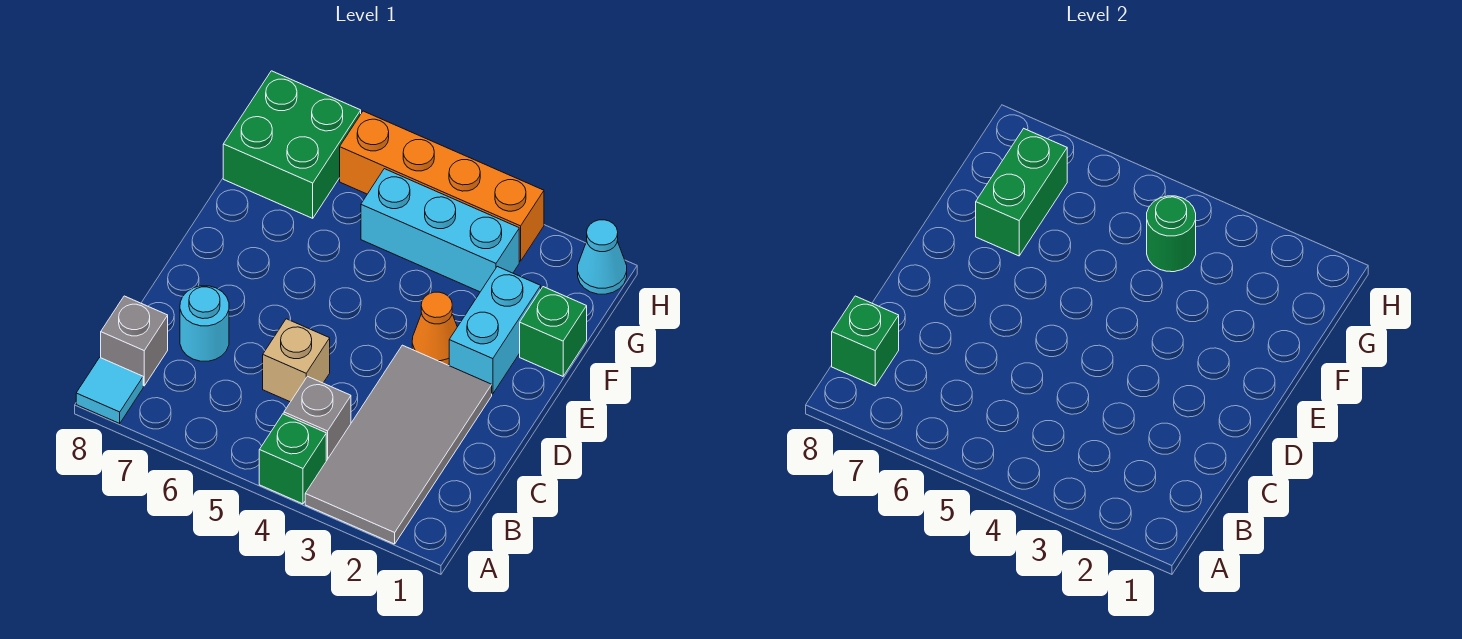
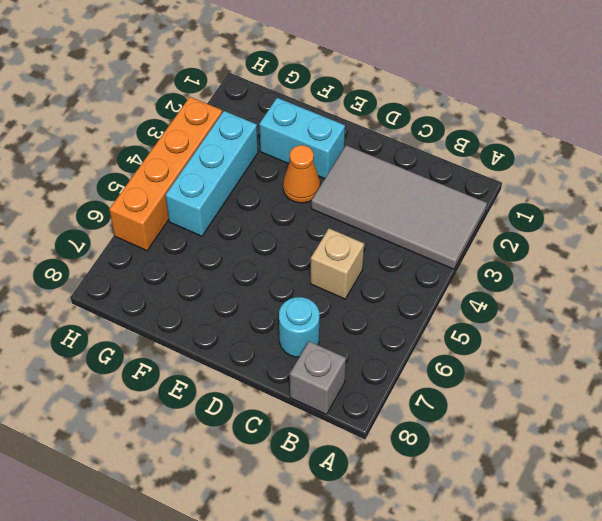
none -> green 1x1 brick [259,414,326,504]
none -> cyan 1x1 tile [76,358,143,423]
none -> grey 1x1 brick [284,376,351,461]

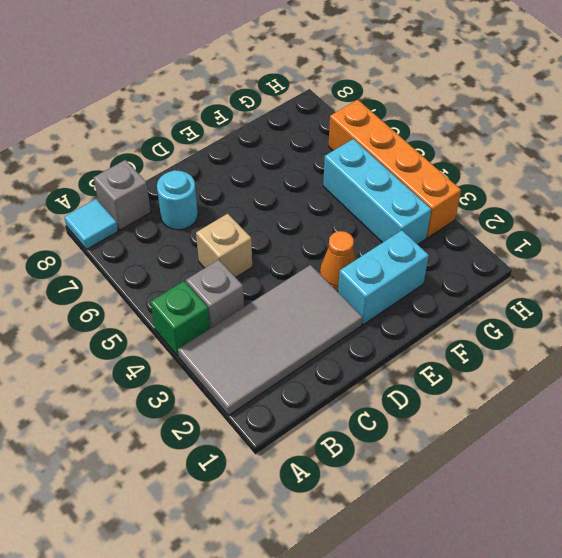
none -> green 1x1 brick [520,287,587,376]
none -> green 2x2 brick [223,71,361,218]
none -> cyan 1x1 cone [578,220,627,294]

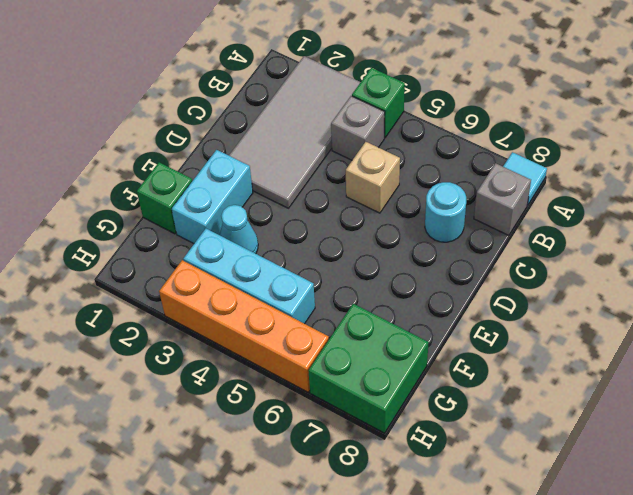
cyan 1x1 cone [220,205,258,254] -> cyan 1x1 cone moved to [578,220,627,294]
none -> orange 1x1 cone [412,292,457,365]
none -> green 1x1 brick [832,296,899,386]
none -> green 1x2 brick [976,129,1067,256]

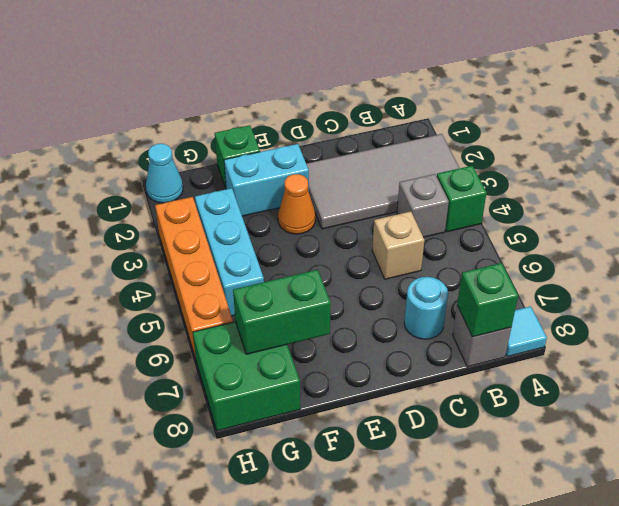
none -> green 1x1 round brick [1147,196,1196,272]

